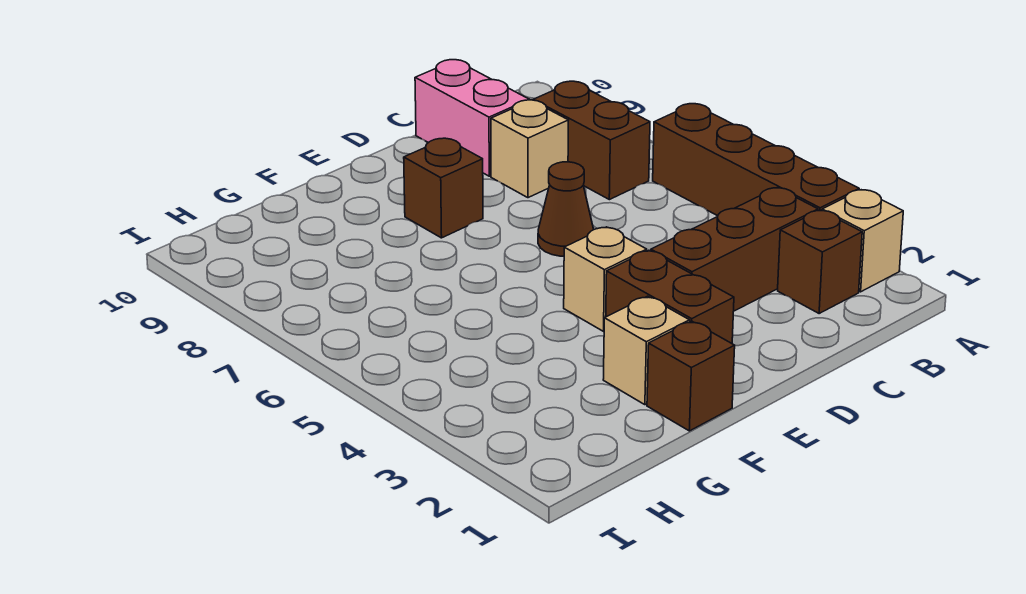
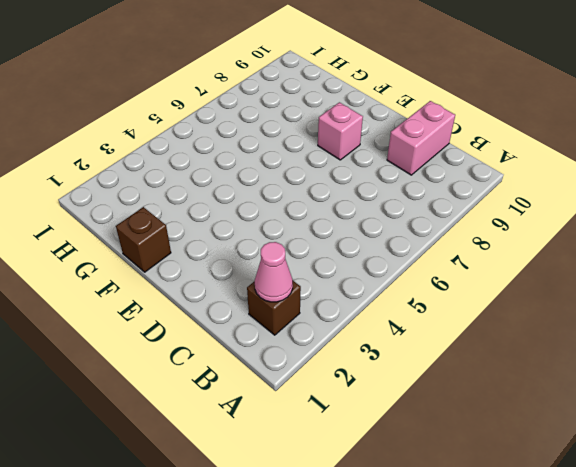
pink 1x1 cone [255,242,293,302] -> none
pink 1x1 brick [318,102,363,160] -> brown 1x1 brick [404,138,483,238]
none -> tan 1x1 brick [822,190,903,292]
none -> brown 1x4 brick [653,104,859,216]
none -> brown 1x3 brick [651,188,818,311]

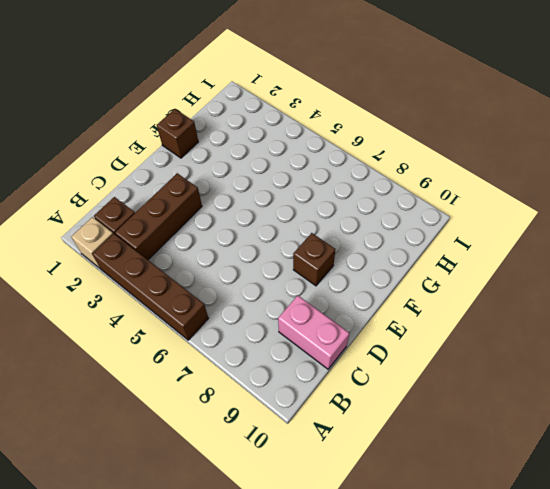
none -> brown 1x2 brick [534,81,650,200]
none -> tan 1x1 brick [491,100,568,198]
none -> brown 1x1 cone [538,162,594,256]

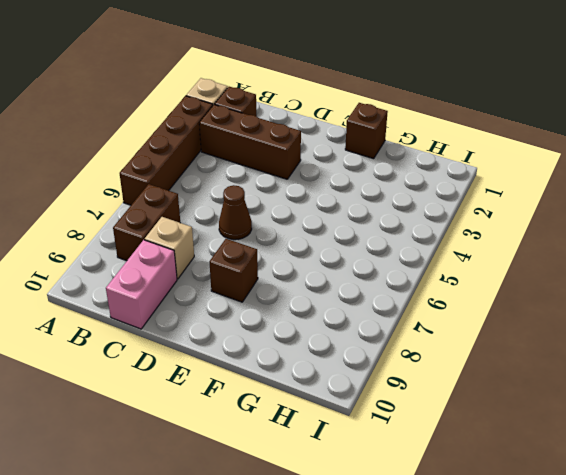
none -> brown 1x2 brick [606,250,734,343]
none -> tan 1x1 brick [564,227,647,331]
none -> tan 1x1 brick [603,296,690,405]

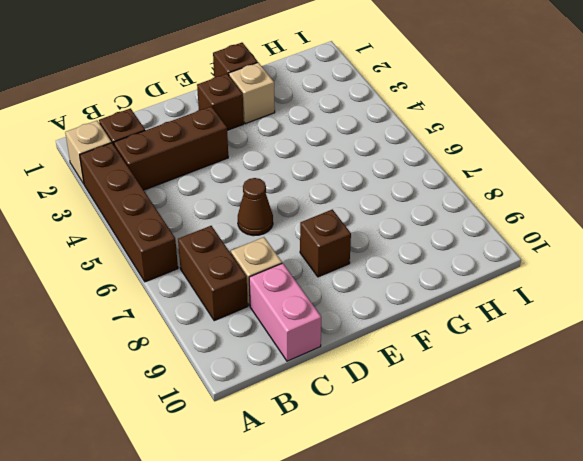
brown 1x1 brick [197,74,244,130] -> brown 1x2 brick [606,250,734,343]
none -> tan 1x1 brick [564,227,647,331]

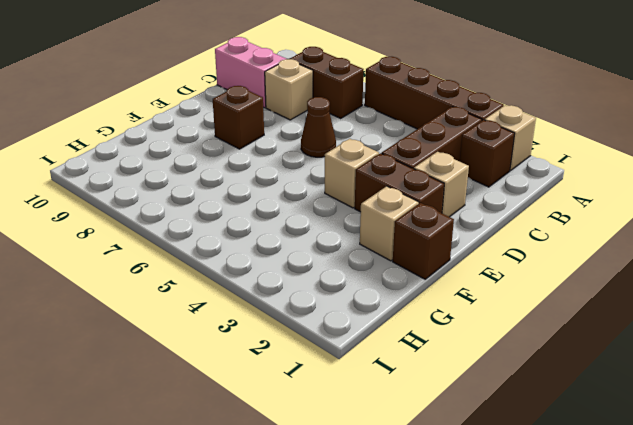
tan 1x1 brick [414,152,469,217] -> none

